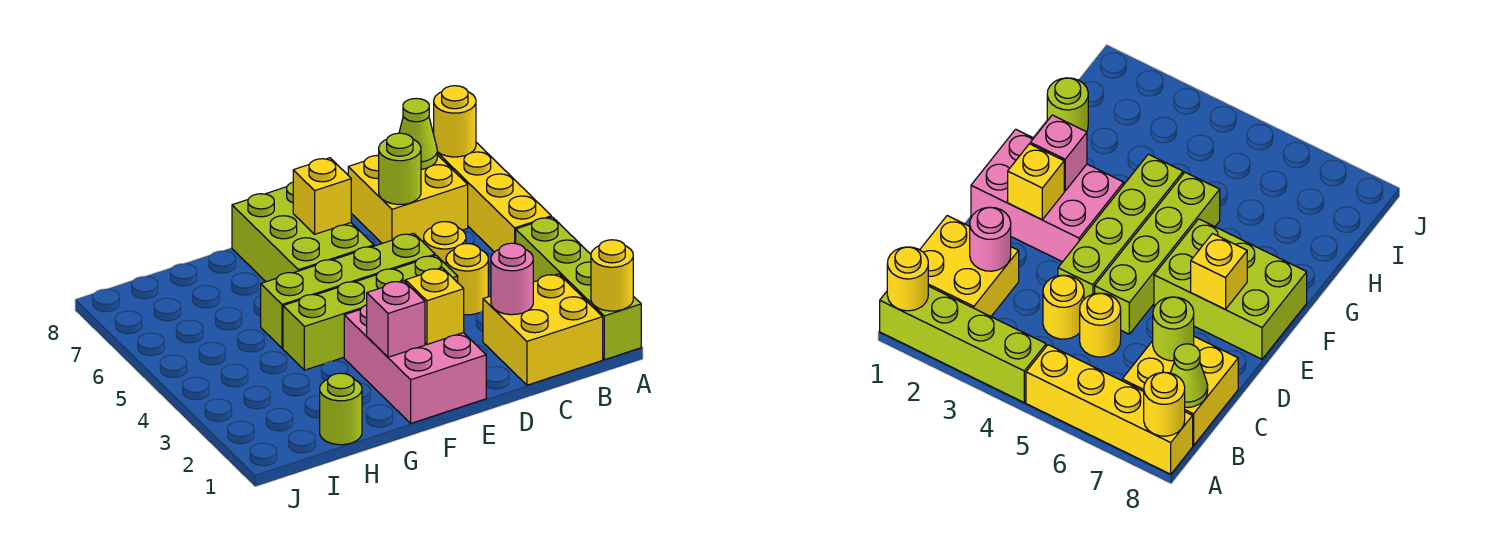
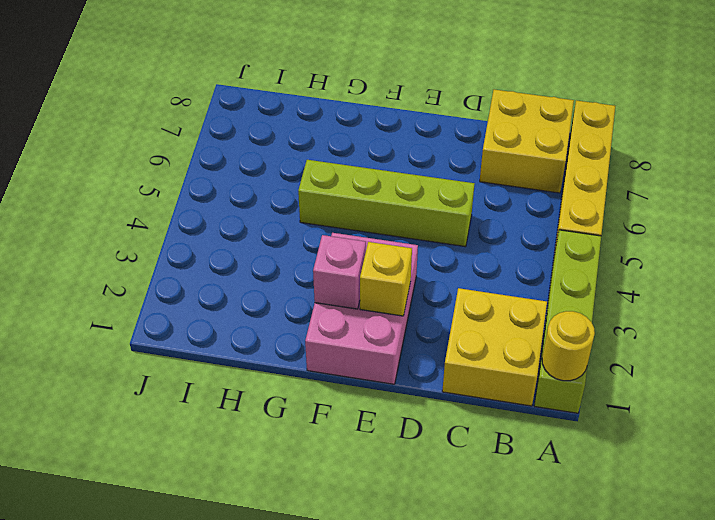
none -> yellow 1x1 round brick [446,244,488,315]
none -> yellow 1x1 round brick [424,222,466,264]
none -> lime 1x4 brick [283,255,458,370]

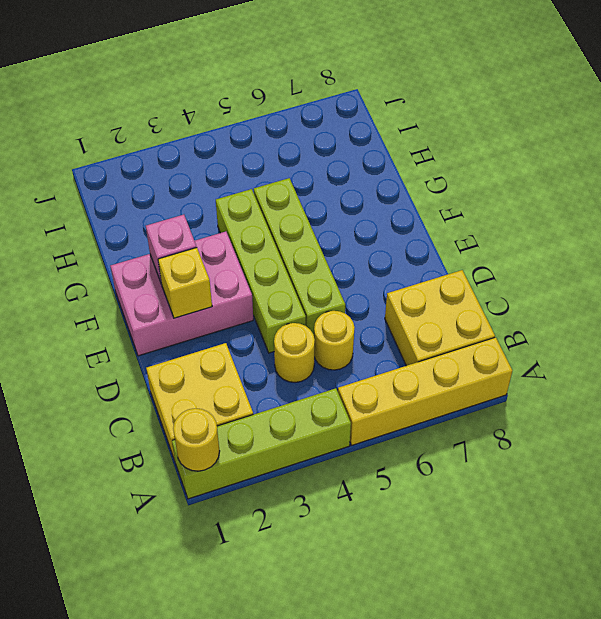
none -> lime 2x3 brick [232,182,374,282]
none -> lime 1x1 round brick [320,373,362,445]
none -> yellow 1x1 round brick [434,86,476,157]

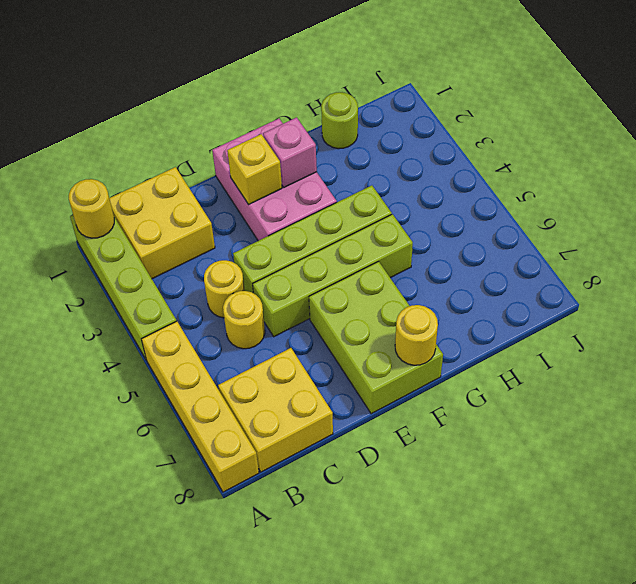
yellow 1x1 round brick [395,305,438,365] -> yellow 1x1 round brick moved to [434,86,476,157]
none -> lime 1x1 cone [399,98,437,169]
none -> pink 1x1 round brick [491,243,533,315]
none -> lime 1x1 round brick [379,133,421,205]

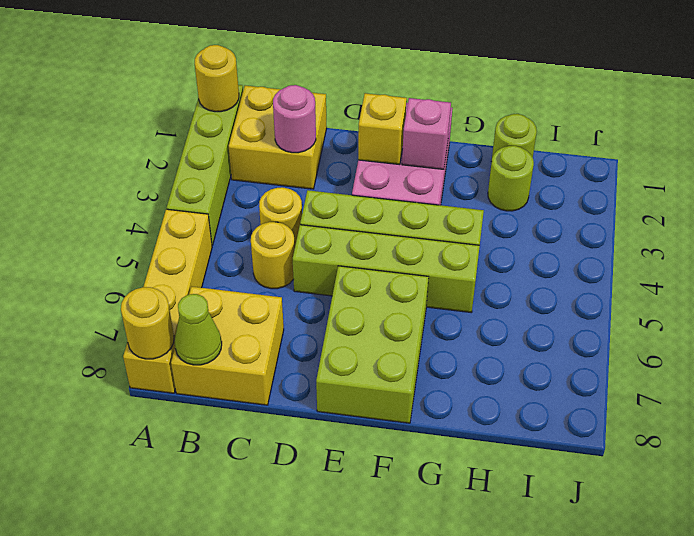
lime 1x1 round brick [488,146,534,211] -> lime 1x1 round brick moved to [379,133,421,205]
none -> yellow 1x1 brick [293,158,351,234]

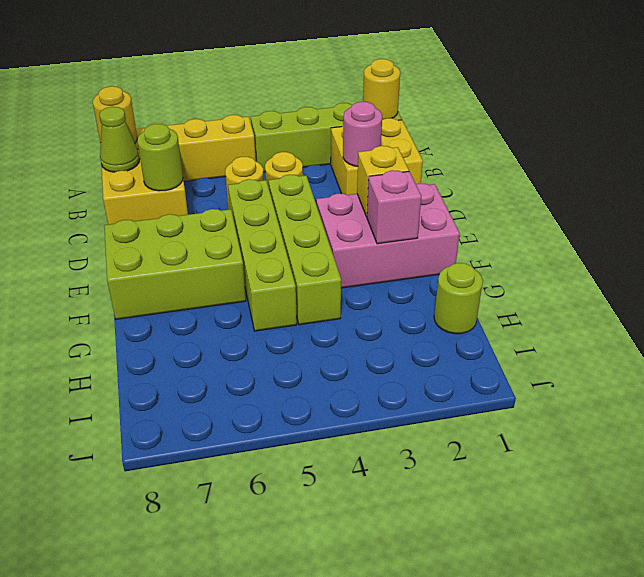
none -> yellow 1x1 brick [293,158,351,234]

